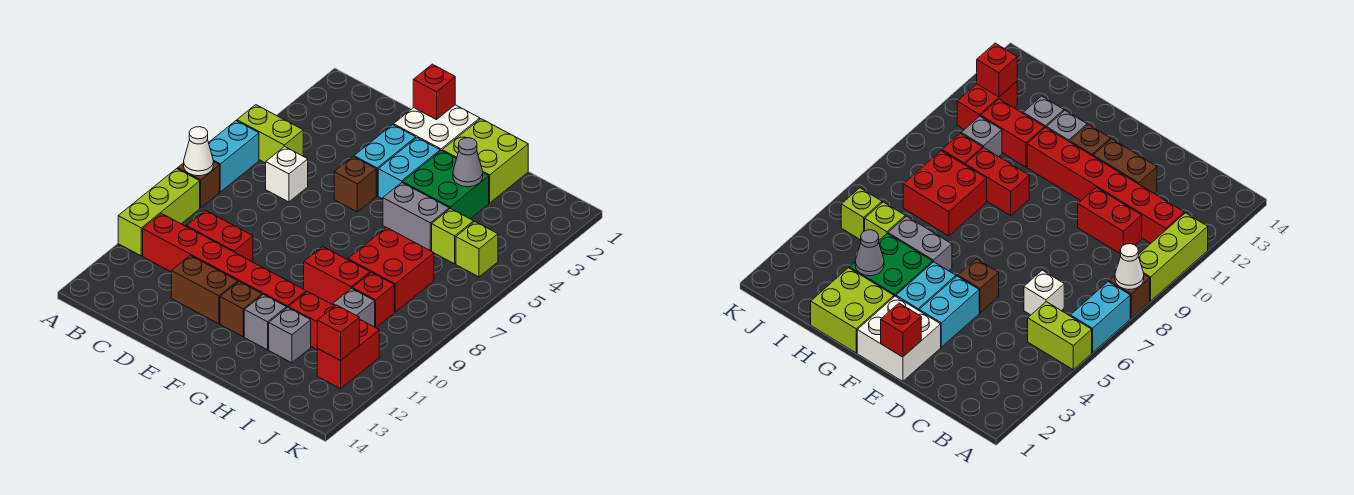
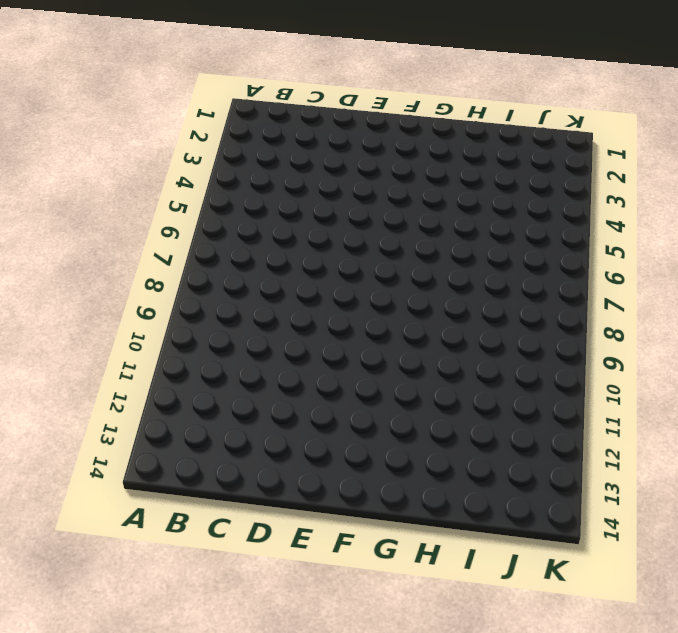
none -> lime 1x2 brick [237,105,303,163]
none -> cyan 1x2 brick [209,121,259,192]
none -> brown 1x1 brick [178,162,220,208]
none -> lime 1x3 brick [118,169,200,256]

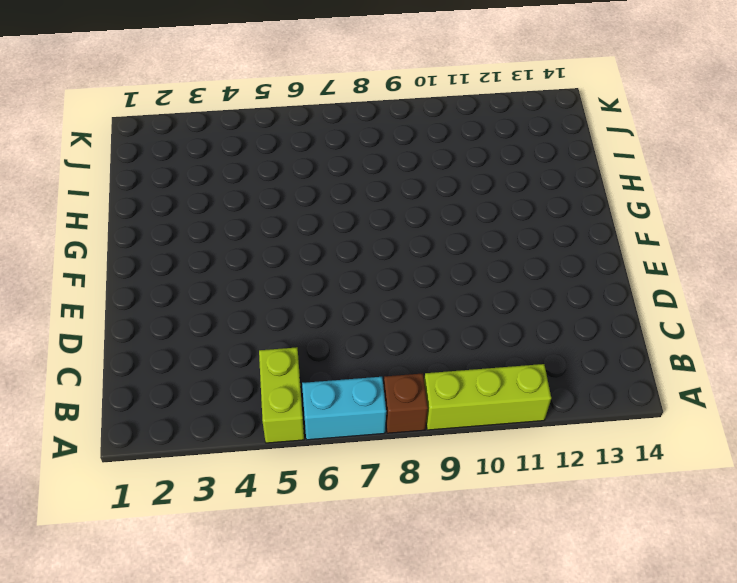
none -> red 1x6 brick [143,214,306,308]
none -> white 1x1 brick [266,147,308,202]
none -> red 1x2 brick [187,211,253,262]
none -> brown 1x2 brick [171,255,238,324]

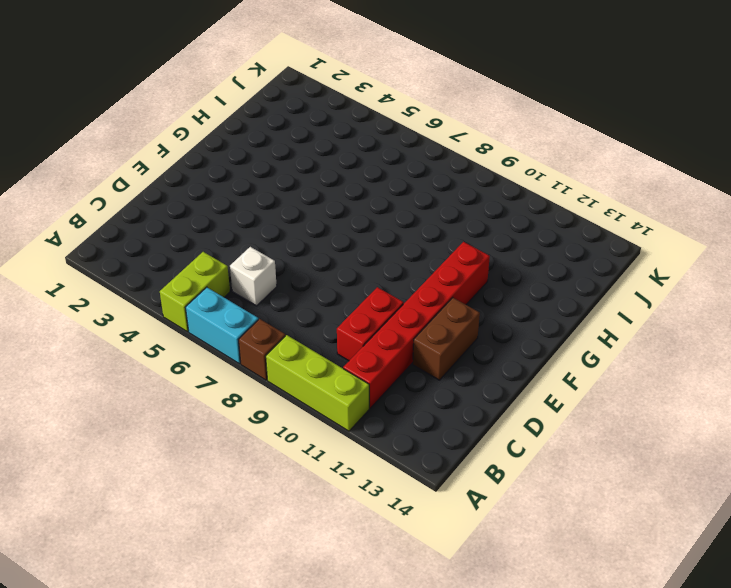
none -> white 2x2 brick [394,105,480,151]
none -> cyan 1x2 brick [354,125,416,196]
none -> brown 1x1 brick [334,157,376,212]
none -> cyan 1x2 brick [378,138,440,199]

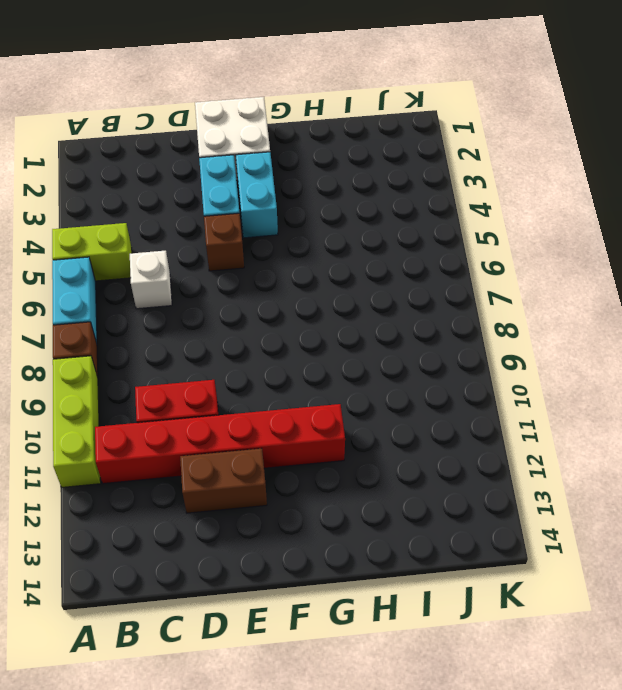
none -> brown 1x1 brick [220,282,262,337]
none -> lime 2x2 brick [442,119,528,203]
none -> green 2x2 brick [403,151,489,219]
none -> grey 1x2 brick [383,183,449,251]

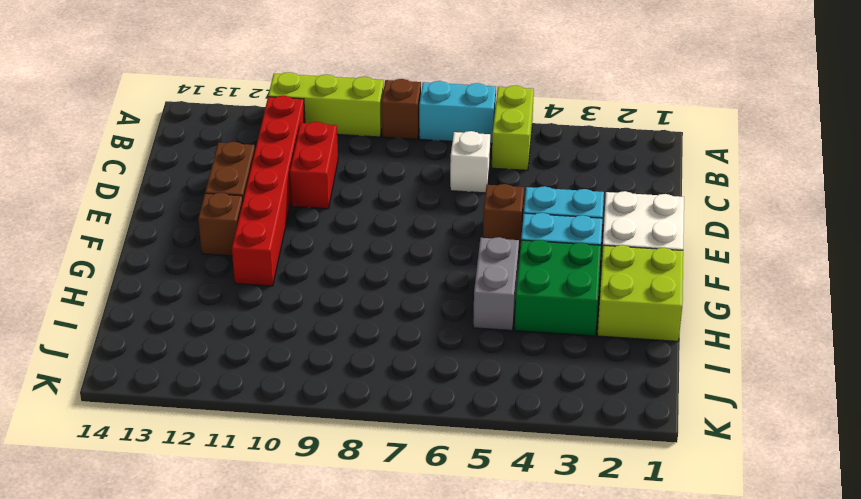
none -> red 1x2 brick [304,246,370,305]
none -> grey 1x1 brick [244,294,286,350]
none -> red 2x2 brick [348,227,434,312]
none -> red 1x2 brick [289,291,334,350]

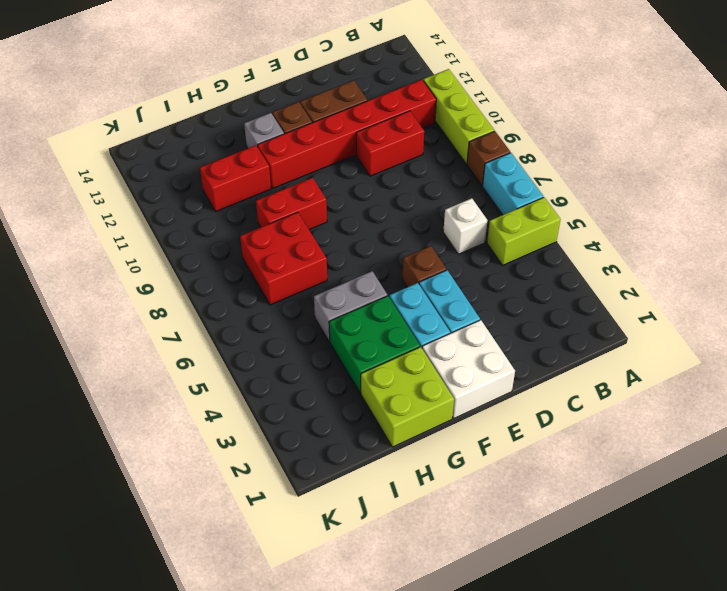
none -> grey 1x1 brick [269,307,311,363]
none -> lime 1x1 brick [432,208,474,264]
none -> red 1x1 brick [352,272,394,328]
none -> grey 1x1 brick [333,288,375,327]

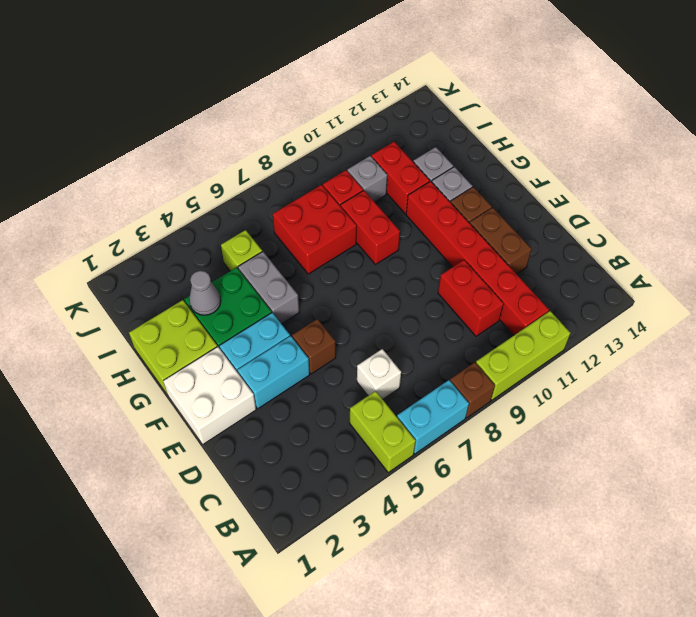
none -> lime 1x1 brick [456,222,498,277]
none -> red 1x2 brick [317,319,379,389]
none -> white 1x1 cone [184,127,213,176]
none -> red 1x1 brick [413,64,455,120]

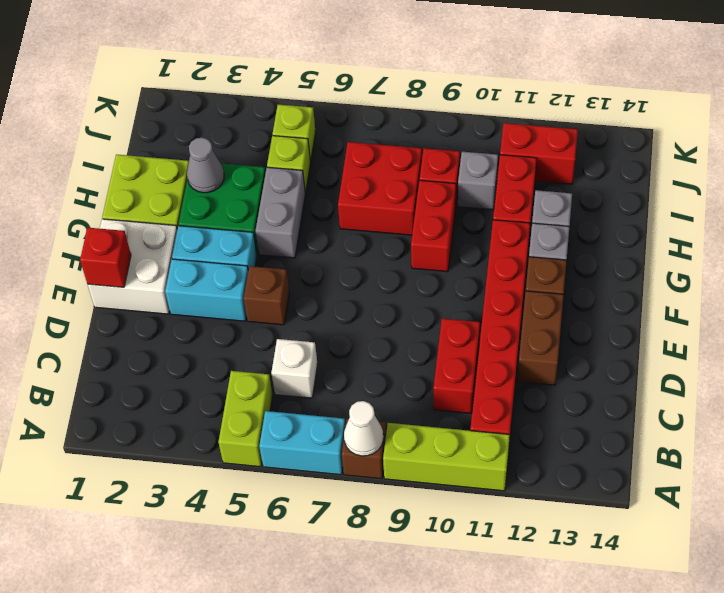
none -> red 1x1 brick [317,305,359,361]

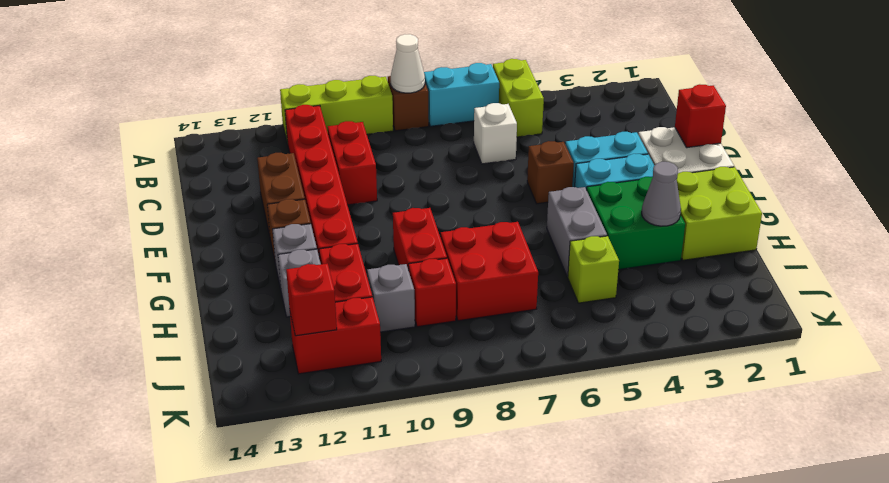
none -> lime 1x1 brick [456,222,498,277]

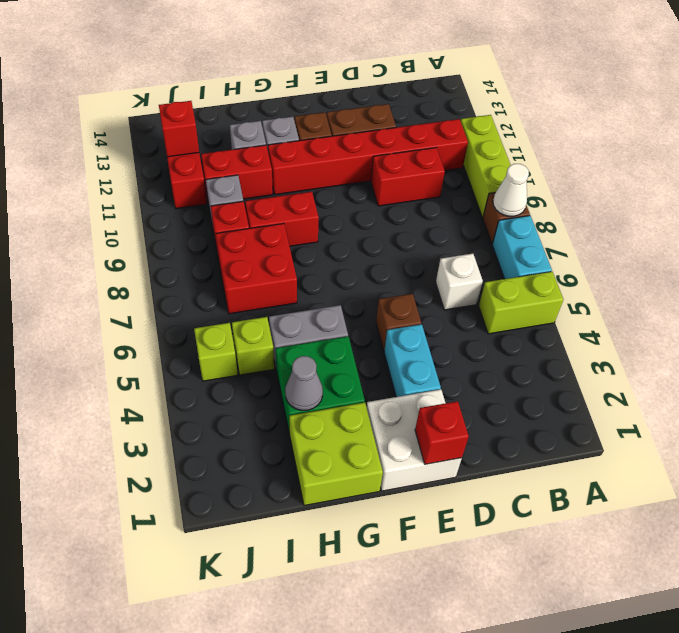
none -> cyan 1x2 brick [378,138,440,199]

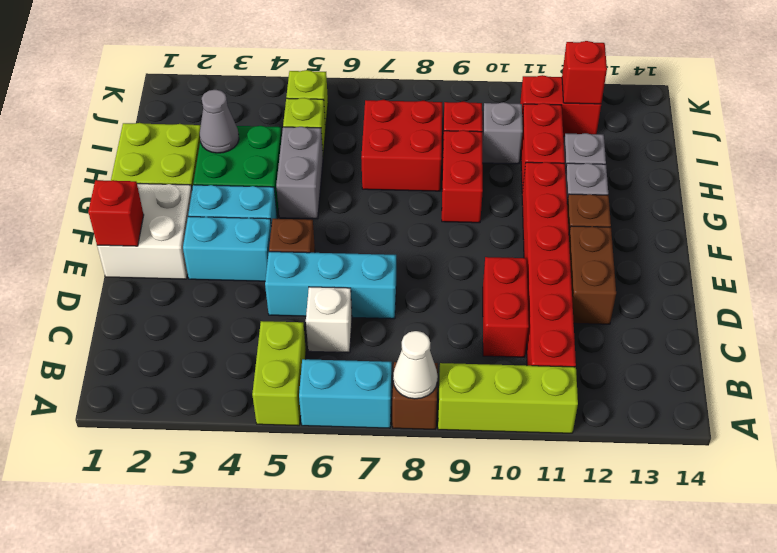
cyan 1x3 brick [265,252,396,319] -> none

